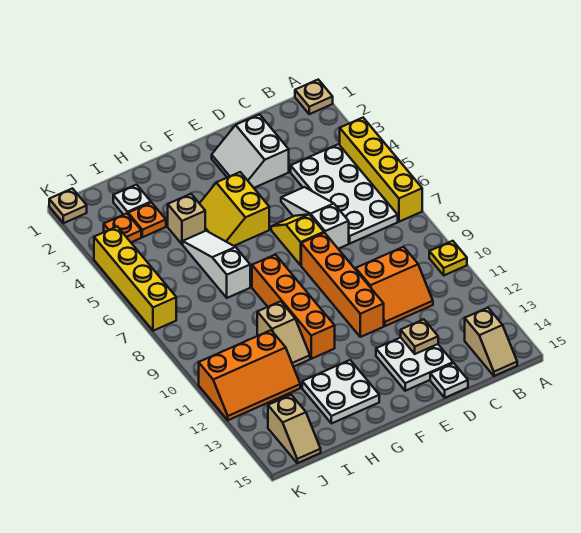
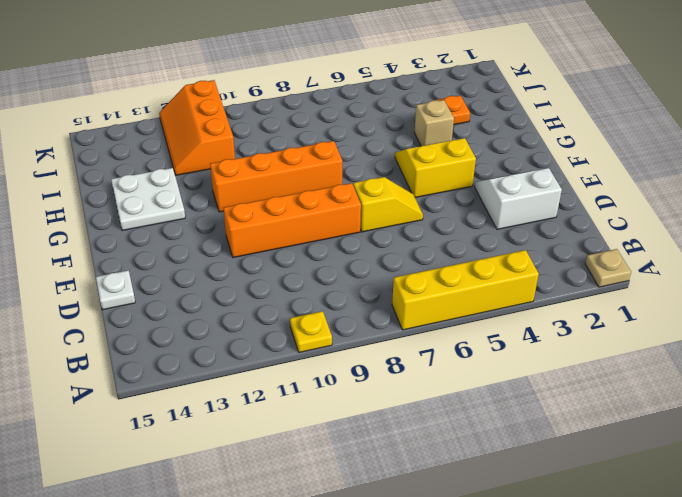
none -> white 2x4 plate [291,144,398,243]
none -> tan 1x2 slope [465,308,517,376]
none -> orange 2x2 slope [356,247,433,326]

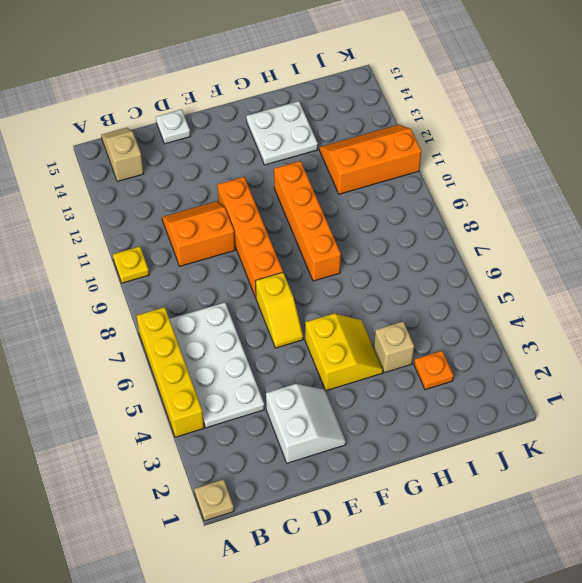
none -> white 1x3 slope [281,187,349,249]
none -> white 2x2 plate [376,338,453,391]
none -> white 1x3 slope [183,231,250,298]

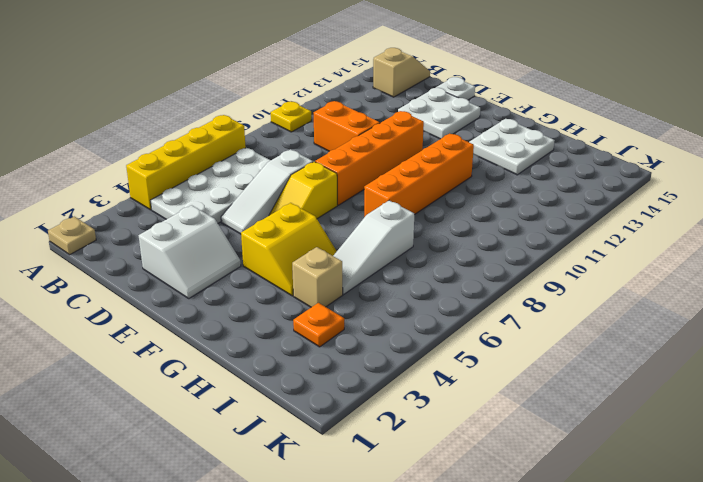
none -> tan 1x2 slope [257,301,310,367]
none -> white 1x1 plate [113,185,151,215]
none -> orange 2x3 slope [199,330,300,420]

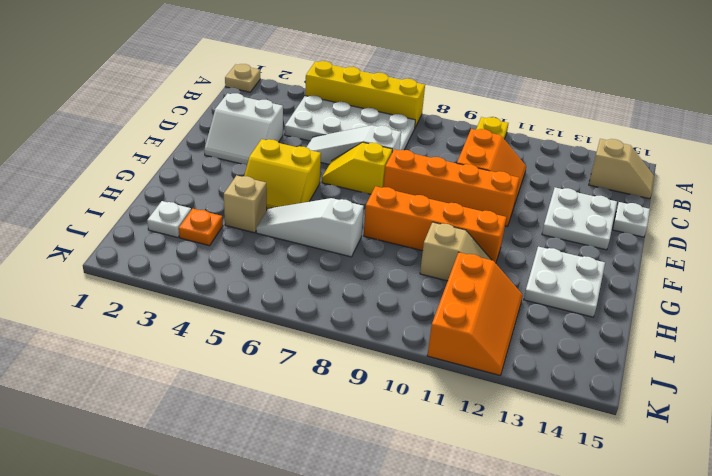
none -> orange 1x1 plate [104,214,141,242]
none -> tan 1x2 slope [268,395,321,463]
none -> tan 1x1 plate [49,189,87,223]

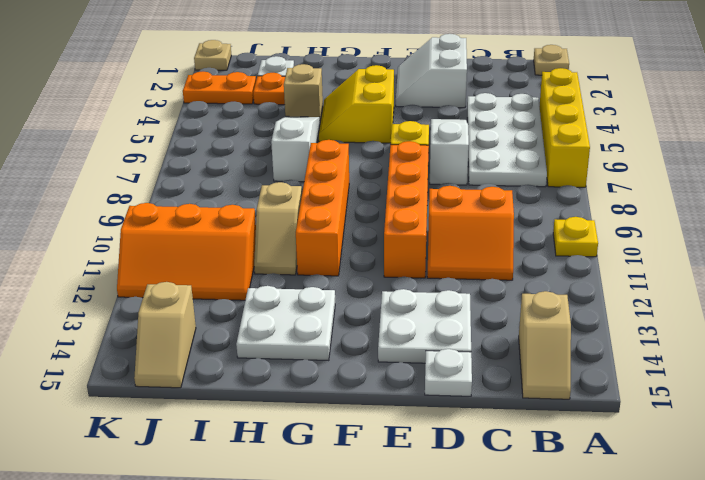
orange 1x2 plate [183,72,256,104] -> orange 1x1 plate [104,214,141,242]
none -> yellow 1x4 brick [94,227,176,331]
none -> tan 1x1 plate [401,319,438,354]

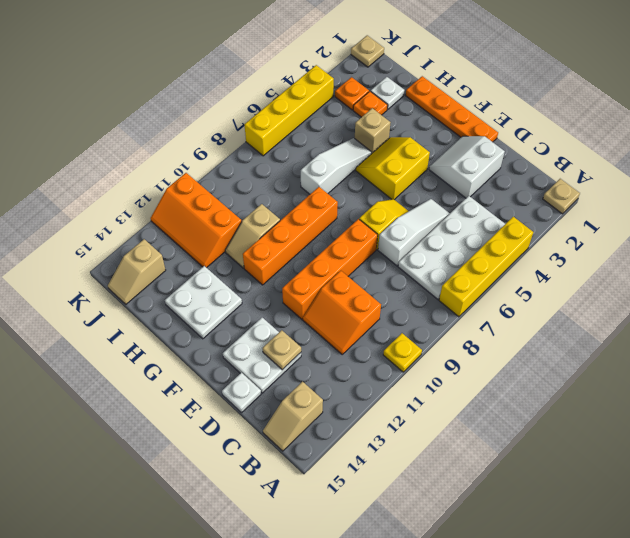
orange 1x4 plate [406,76,498,142] -> none

